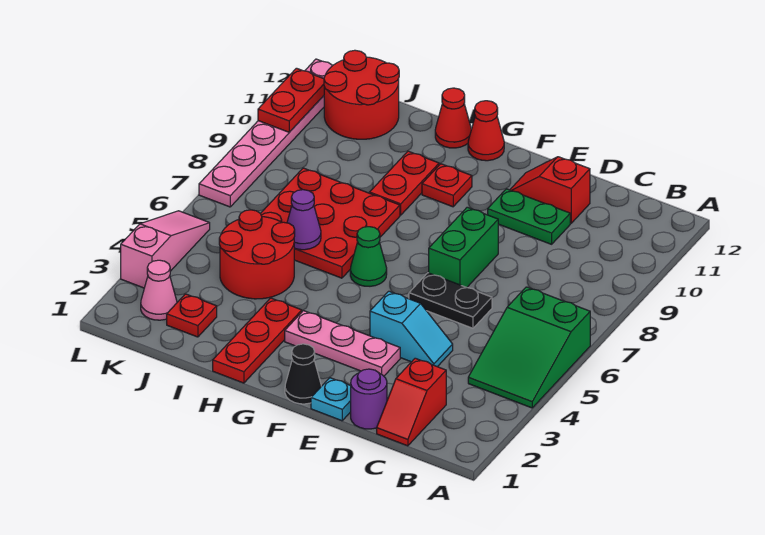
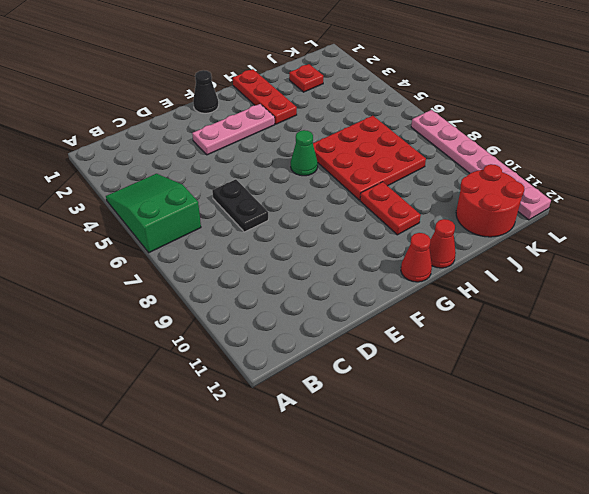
black 1x2 plate [212,179,268,232] -> black 1x2 plate turned to [409,273,492,328]
none -> red 1x2 slope [377,358,446,446]
none -> purple 1x1 round brick [351,369,387,429]
none -> cyan 1x2 slope [370,291,453,367]

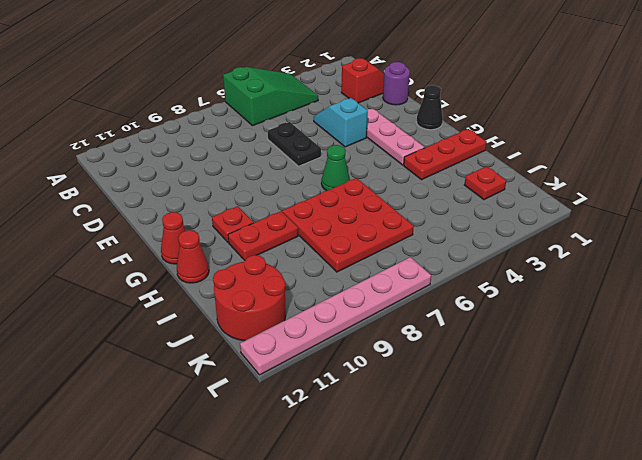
none -> green 1x2 plate [488,189,570,244]
none -> red 1x2 slope [510,157,590,223]
none -> cyan 1x1 plate [311,378,351,421]

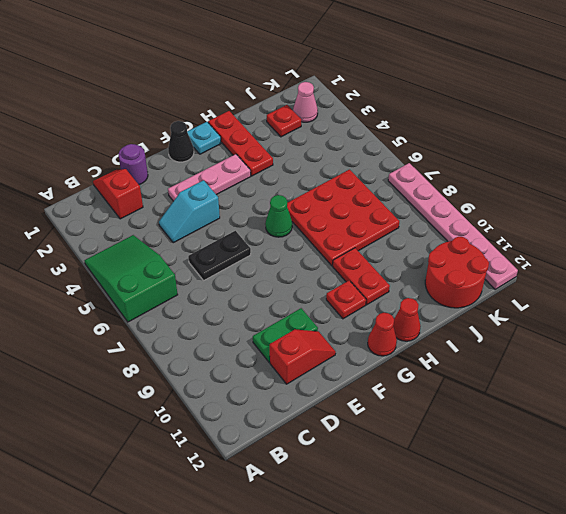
cyan 1x1 plate [187,122,221,154] -> cyan 1x1 plate moved to [311,378,351,421]
none -> green 1x2 brick [429,207,498,288]
none -> red 2x2 round brick [219,210,295,299]
none -> pink 1x3 slope [121,211,210,288]

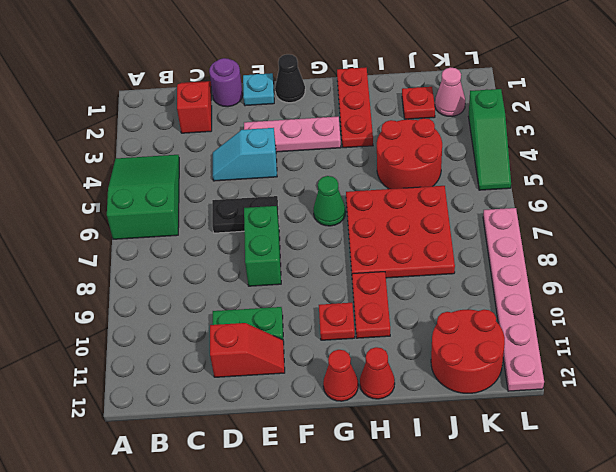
green 1x3 slope [469,89,511,190] -> pink 1x3 slope [121,211,210,288]
none -> purple 1x1 cone [287,190,321,250]
none -> red 1x2 plate [258,68,324,132]

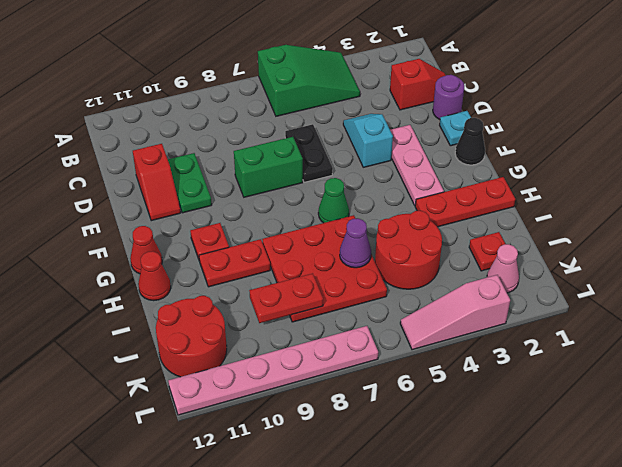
red 1x2 plate [249,273,323,323] -> red 1x2 plate moved to [258,68,324,132]

